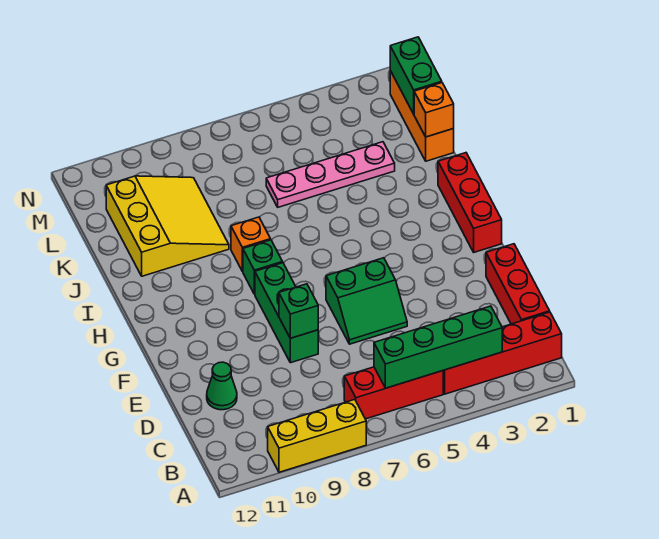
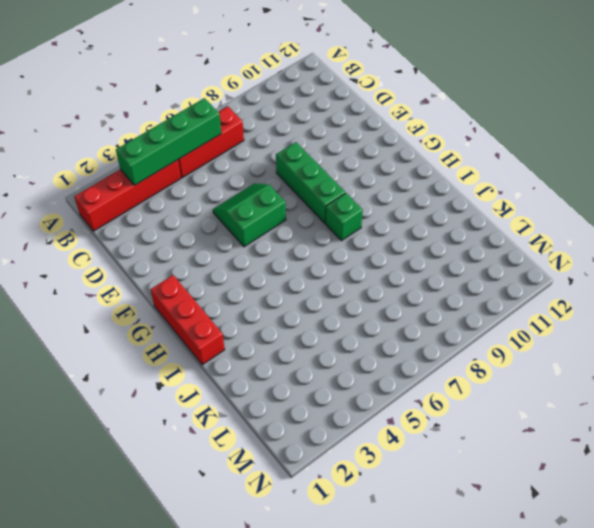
none -> yellow 1x3 brick [268,400,366,472]
none -> red 1x3 brick [486,244,550,324]
none -> green 1x1 cone [207,362,237,410]

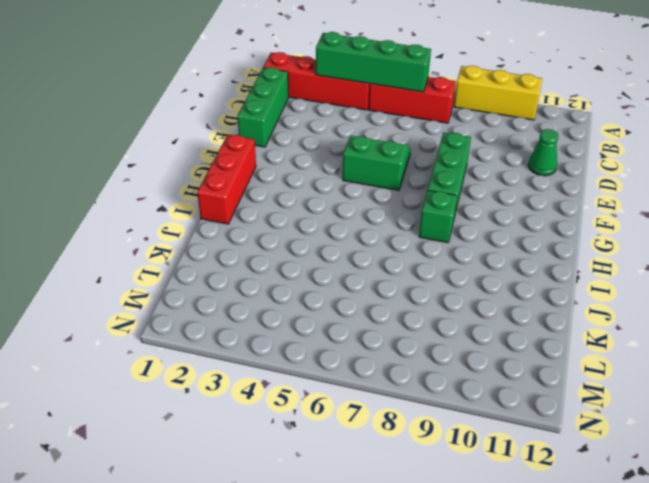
green 1x3 brick [237,67,289,147] -> red 1x3 brick [486,244,550,324]
none -> orange 1x1 brick [231,217,271,272]
none -> yellow 3x3 slope [106,176,229,276]
none -> orange 1x3 brick [390,71,454,161]

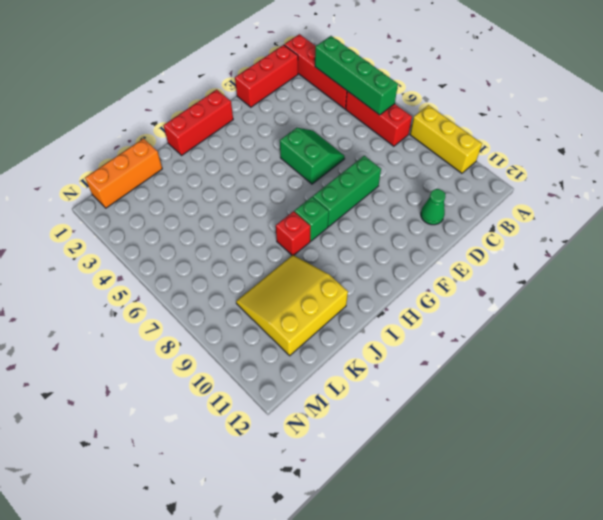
red 1x1 brick [276,211,311,255] -> orange 1x1 brick [231,217,271,272]
none -> pink 1x4 plate [266,142,395,207]
none -> green 1x1 brick [279,284,318,338]
none -> orange 1x1 brick [414,83,454,137]

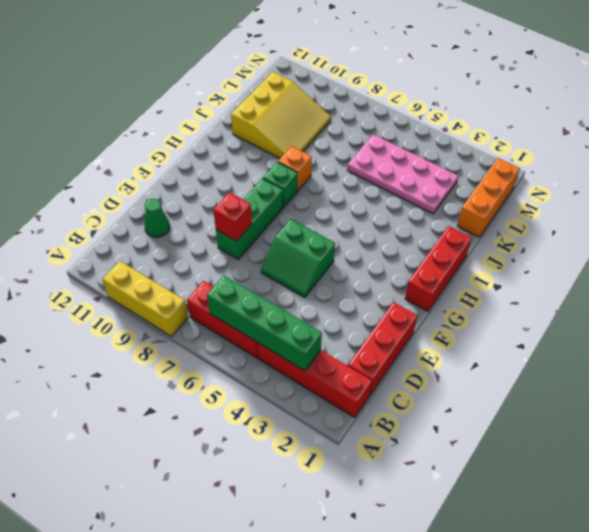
red 1x1 brick [213,192,252,241] -> green 1x1 brick [279,284,318,338]
pink 2x4 plate [347,134,458,214] -> pink 1x4 plate [266,142,395,207]
none -> orange 1x1 brick [414,83,454,137]
none -> green 1x2 brick [390,37,442,114]

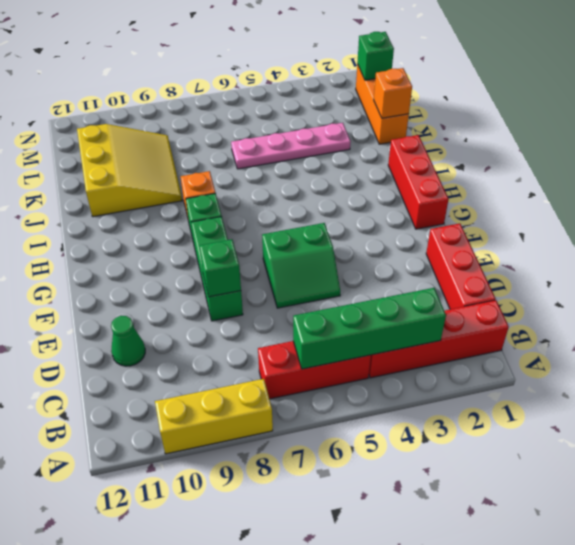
green 1x1 brick [357,32,394,80] -> green 1x2 brick [390,37,442,114]

